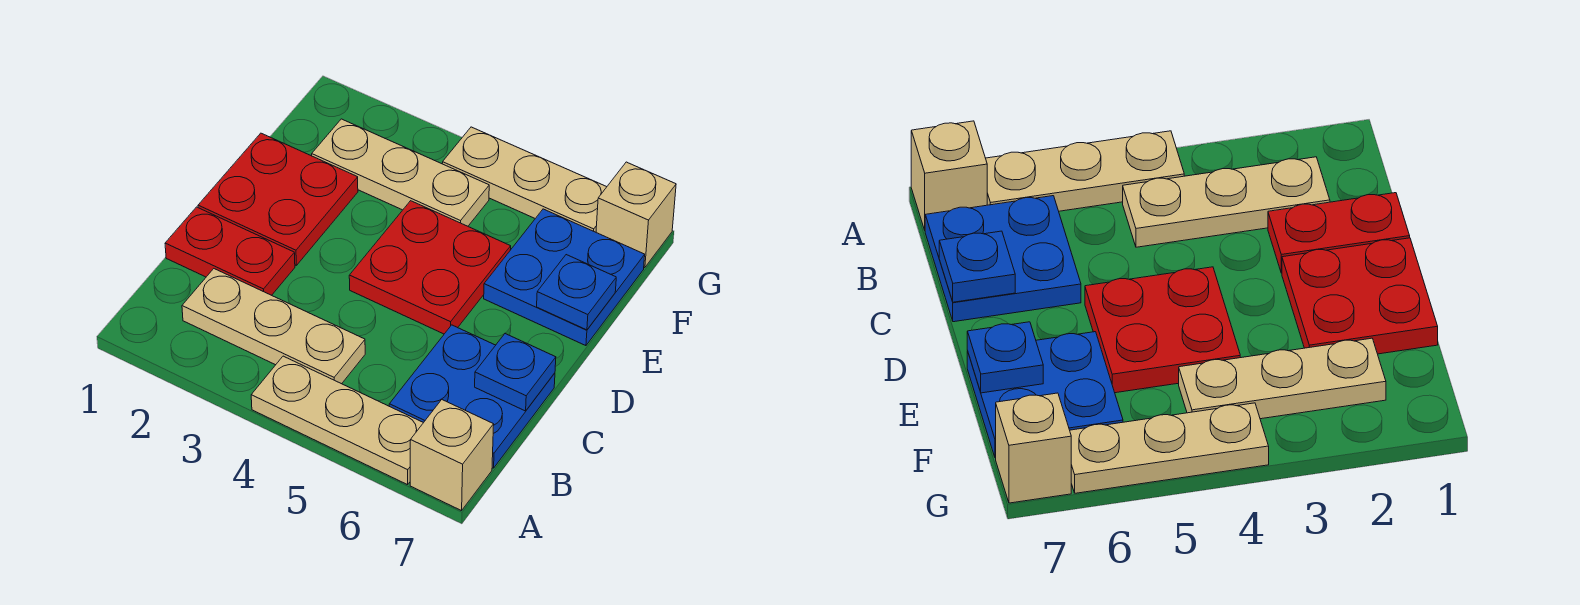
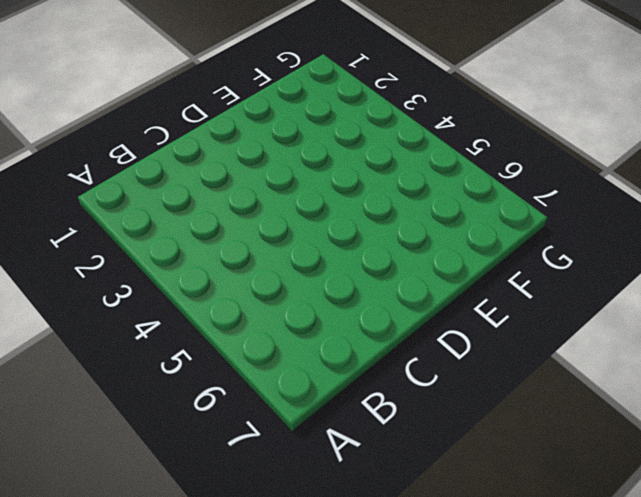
none -> tan 1x3 plate [251,356,423,485]
none -> tan 1x1 brick [410,400,494,511]
none -> tan 1x3 plate [182,269,365,384]

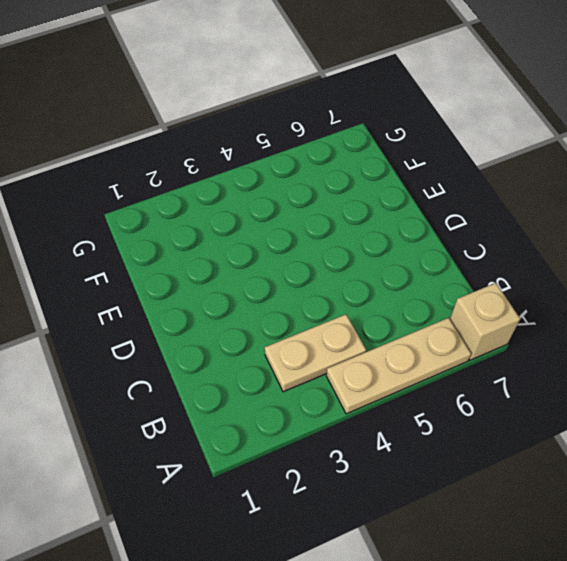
tan 1x2 plate [265,314,366,392] -> tan 1x3 plate [182,269,365,384]
none -> blue 2x2 plate [389,325,555,468]
none -> red 1x2 plate [165,207,295,295]
none -> red 2x2 plate [198,133,358,265]

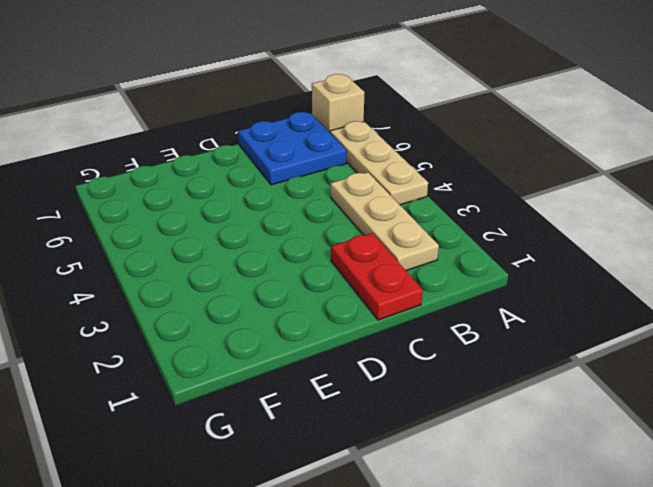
none -> red 2x2 plate [198,133,358,265]
none -> red 2x2 plate [349,201,511,334]
none -> blue 2x2 plate [484,209,645,346]

